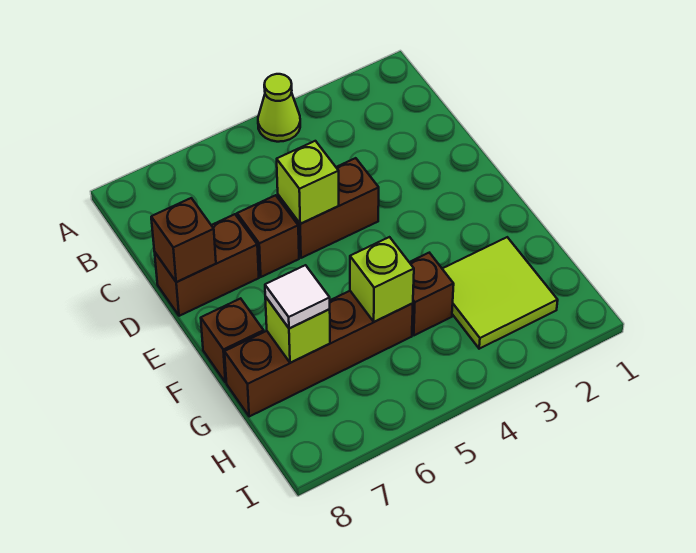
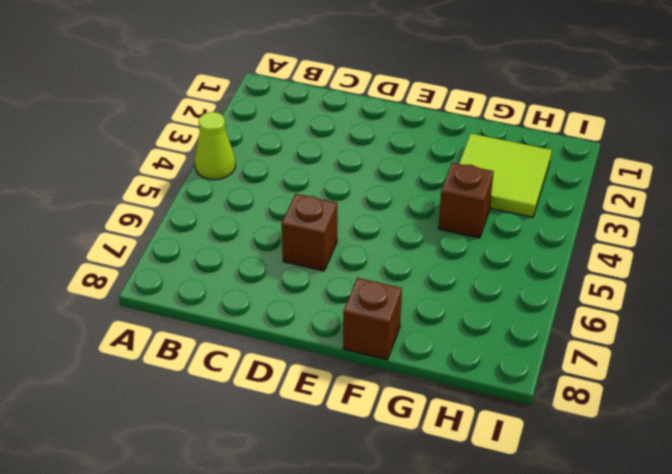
none -> brown 1x2 brick [278,158,379,258]
none -> brown 1x2 brick [155,214,259,316]
none -> brown 1x4 brick [225,291,413,416]

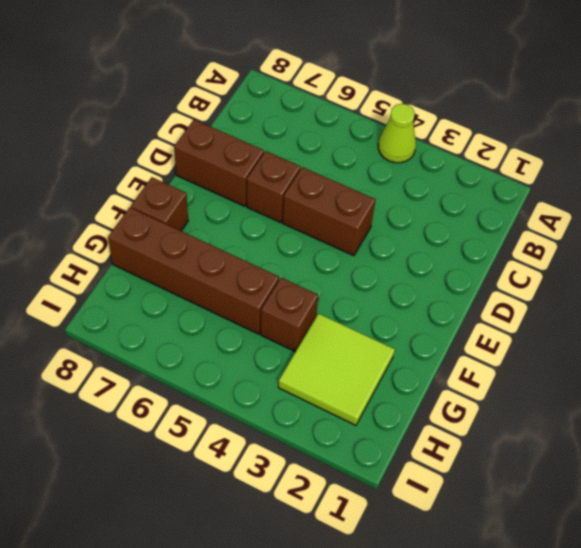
none -> lime 1x1 brick [277,141,339,224]
none -> brown 1x1 brick [151,198,216,282]
none -> lime 1x1 brick [350,237,414,322]

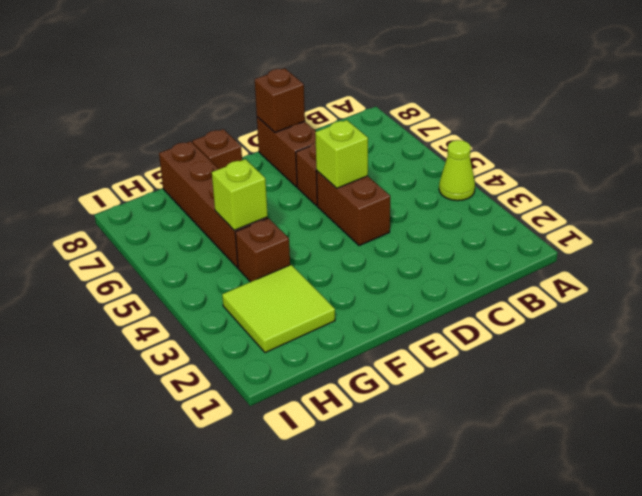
none -> lime 1x1 brick [265,296,330,363]
none -> white 1x1 tile [265,265,330,328]

